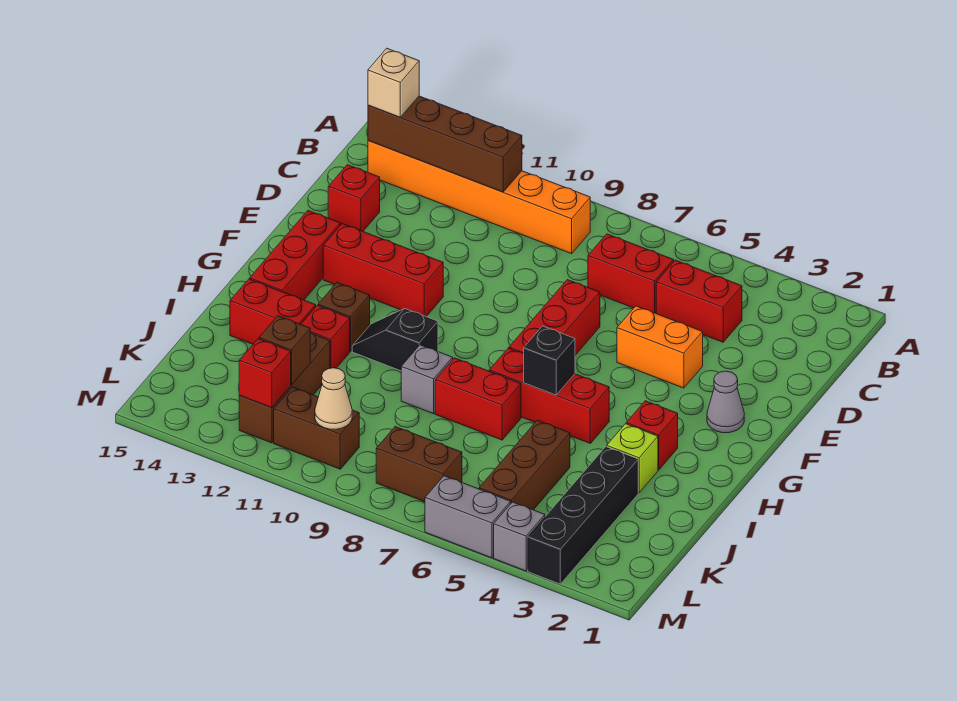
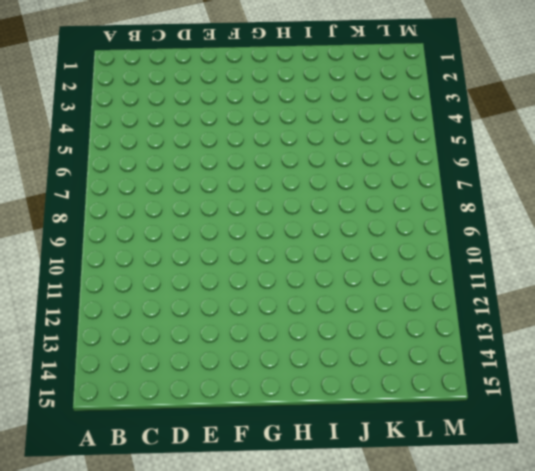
none -> orange 1x6 brick [368,141,590,254]
none -> red 1x2 brick [656,260,742,342]
none -> red 1x2 brick [588,234,674,313]
none -> red 1x1 brick [328,165,380,231]

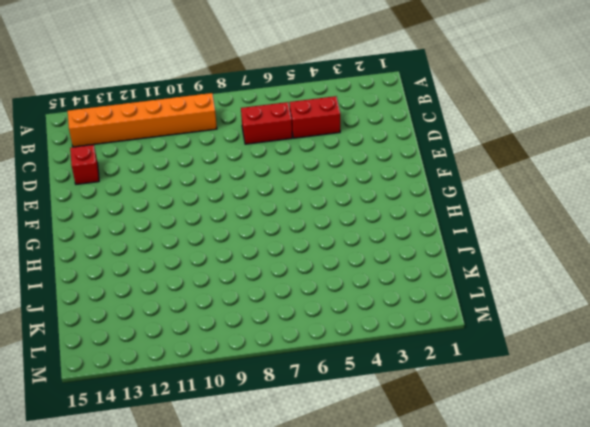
none -> orange 1x2 brick [617,306,703,388]
none -> red 1x3 brick [509,280,600,355]
none -> grey 1x1 cone [707,371,744,433]
none -> red 1x3 brick [323,224,443,317]

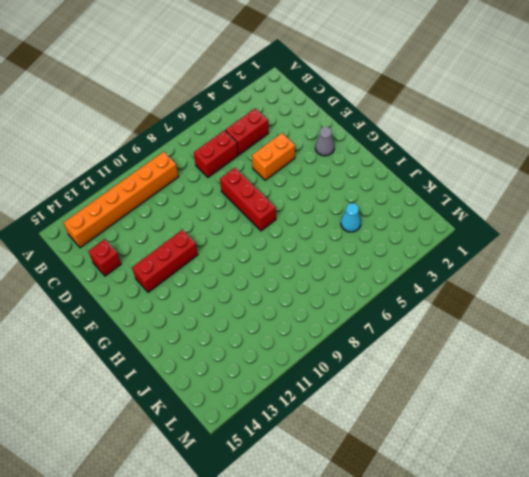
cyan 1x1 cone [341,203,361,232] -> none
none -> red 1x3 brick [250,211,340,300]
none -> red 1x1 brick [626,401,678,470]
none -> red 1x3 brick [489,348,609,443]
none -> black 1x2 slope [352,308,438,371]

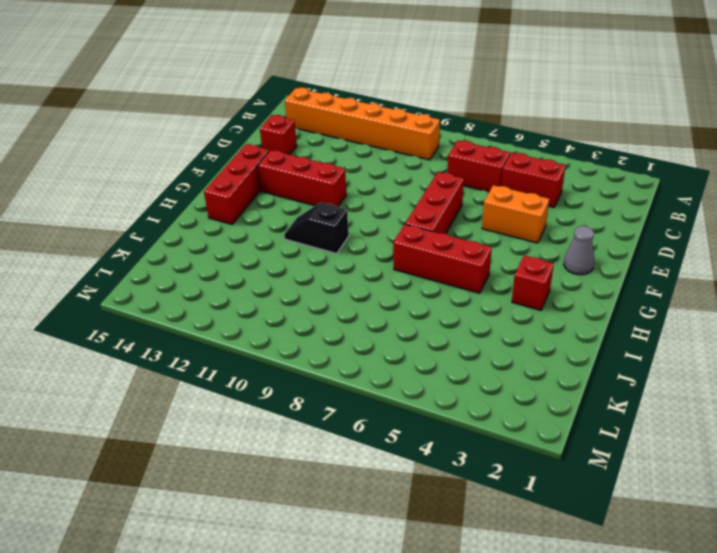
none -> brown 1x1 brick [318,283,370,351]
none -> lime 1x1 brick [607,424,658,493]
none -> red 1x2 brick [435,358,521,440]
none -> grey 1x1 brick [401,345,453,414]

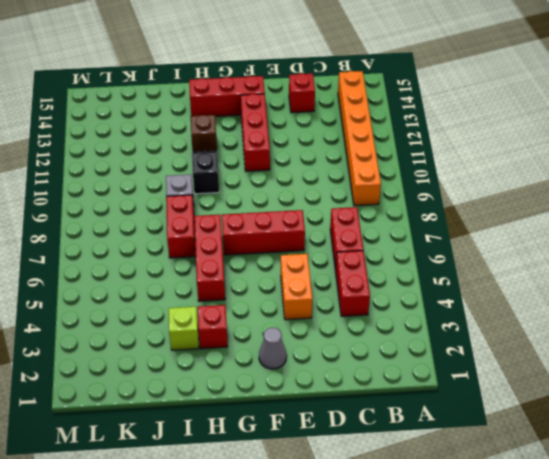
none -> red 1x1 brick [301,305,350,368]
none -> red 1x2 brick [230,279,316,344]
none -> black 1x4 brick [528,447,638,584]
none -> brown 1x3 brick [479,420,570,510]

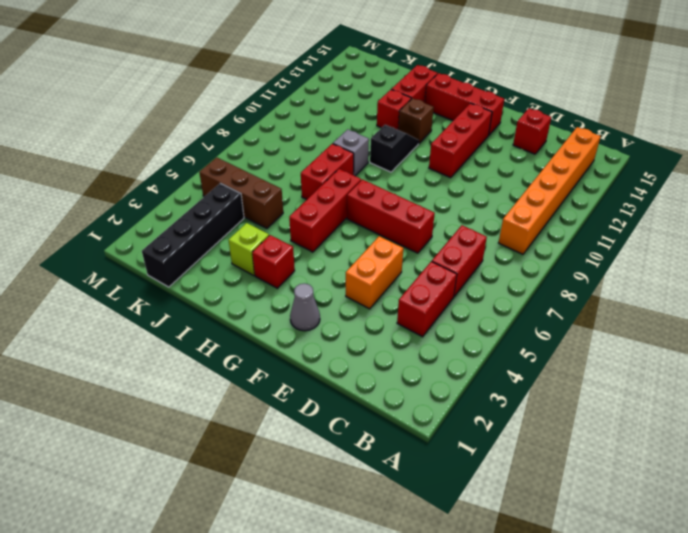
black 1x4 brick [142,183,244,287] -> black 1x4 brick turned to [528,447,638,584]
none -> brown 1x3 brick [239,332,330,443]
none -> brown 1x2 brick [376,427,462,502]
none -> brown 1x2 brick [274,387,359,469]
none -> grey 1x1 brick [494,502,545,571]

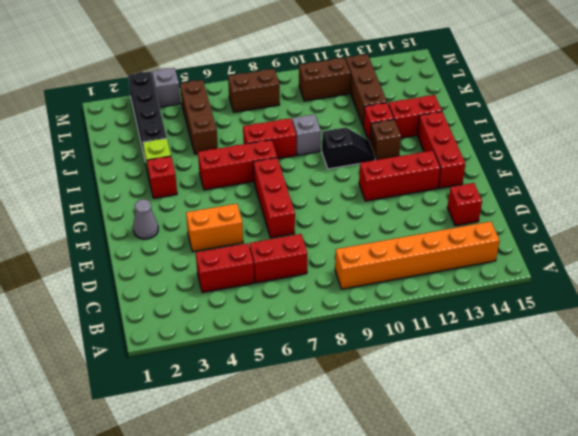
none -> grey 1x2 brick [425,476,511,558]
none -> brown 1x4 brick [368,96,522,192]
none -> black 1x1 brick [524,326,575,395]
none -> brown 1x1 brick [259,316,310,385]

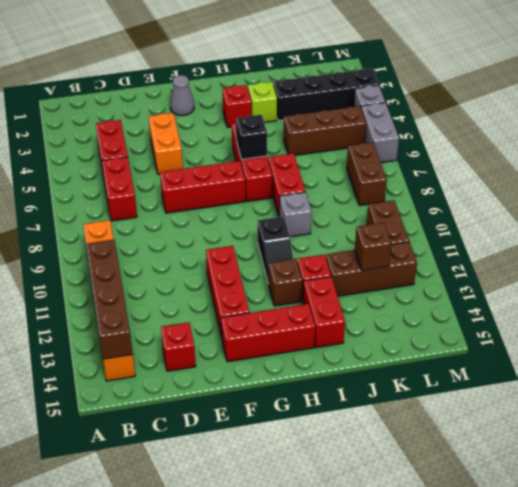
none -> tan 1x1 cone [315,368,352,429]
none -> red 1x1 brick [239,339,291,408]
none -> tan 1x1 brick [368,48,419,117]

